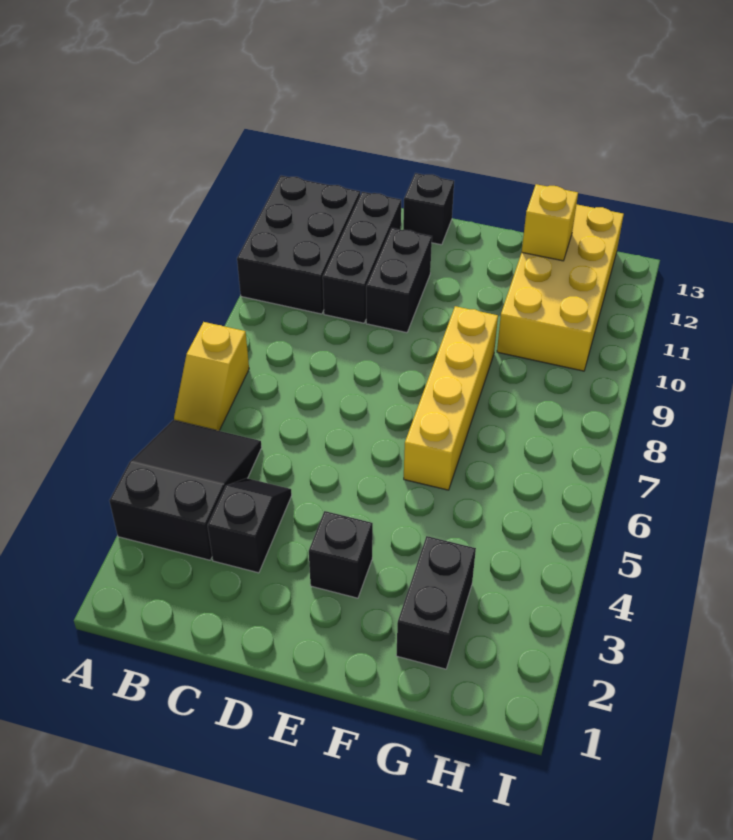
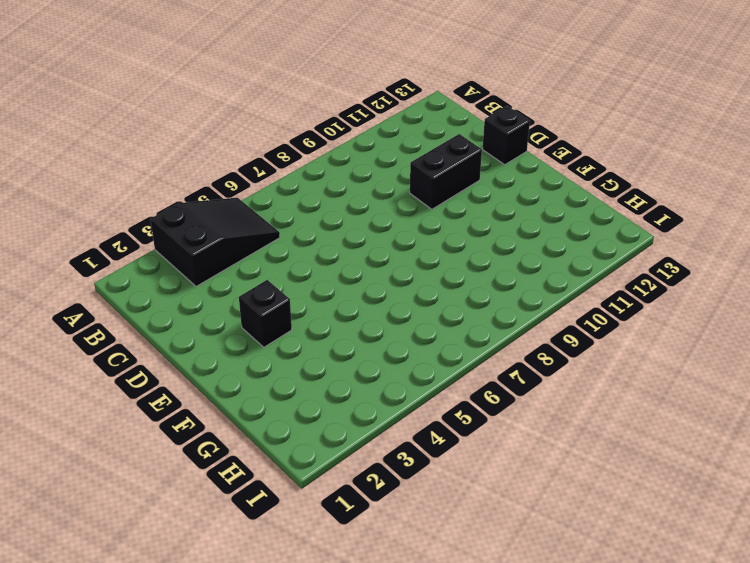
none -> yellow 1x2 slope [174,322,249,431]
none -> black 2x3 brick [237,176,360,314]
none -> black 1x2 slope [208,478,292,573]

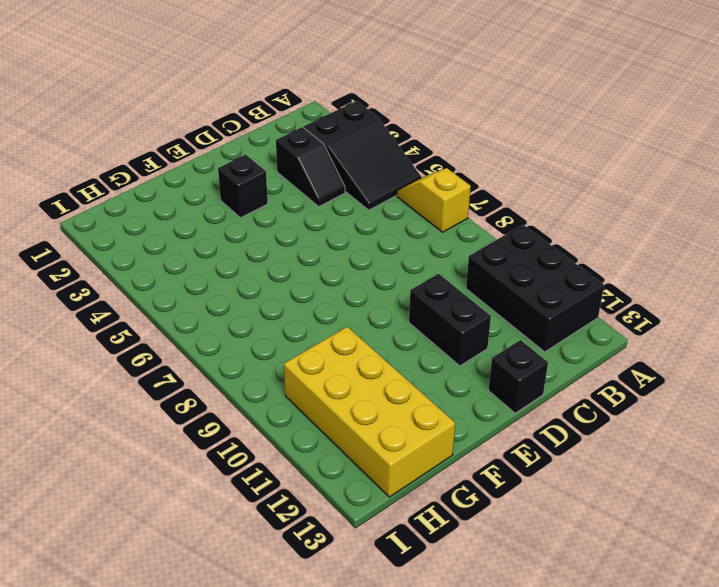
none -> black 1x3 brick [323,192,401,323]
none -> yellow 1x4 brick [404,306,498,490]
none -> black 1x2 brick [396,536,476,669]

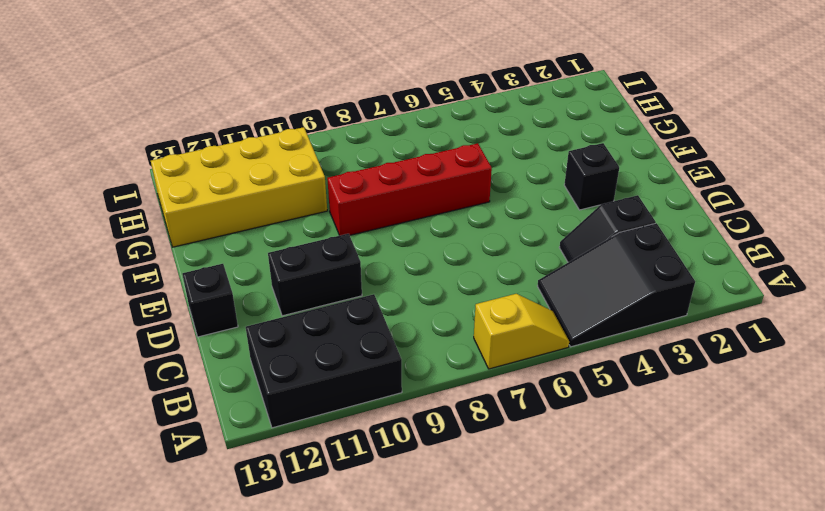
red 1x4 brick [327,143,492,236] -> yellow 1x4 brick [404,306,498,490]
none -> black 1x3 brick [323,192,401,323]
none -> black 1x2 brick [396,536,476,669]
none -> yellow 1x1 brick [522,184,578,261]

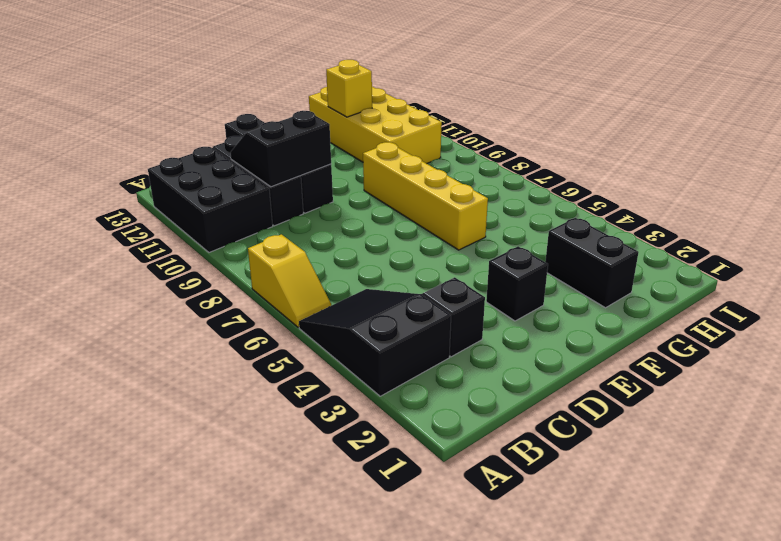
black 2x2 slope [230,111,331,187] -> none

